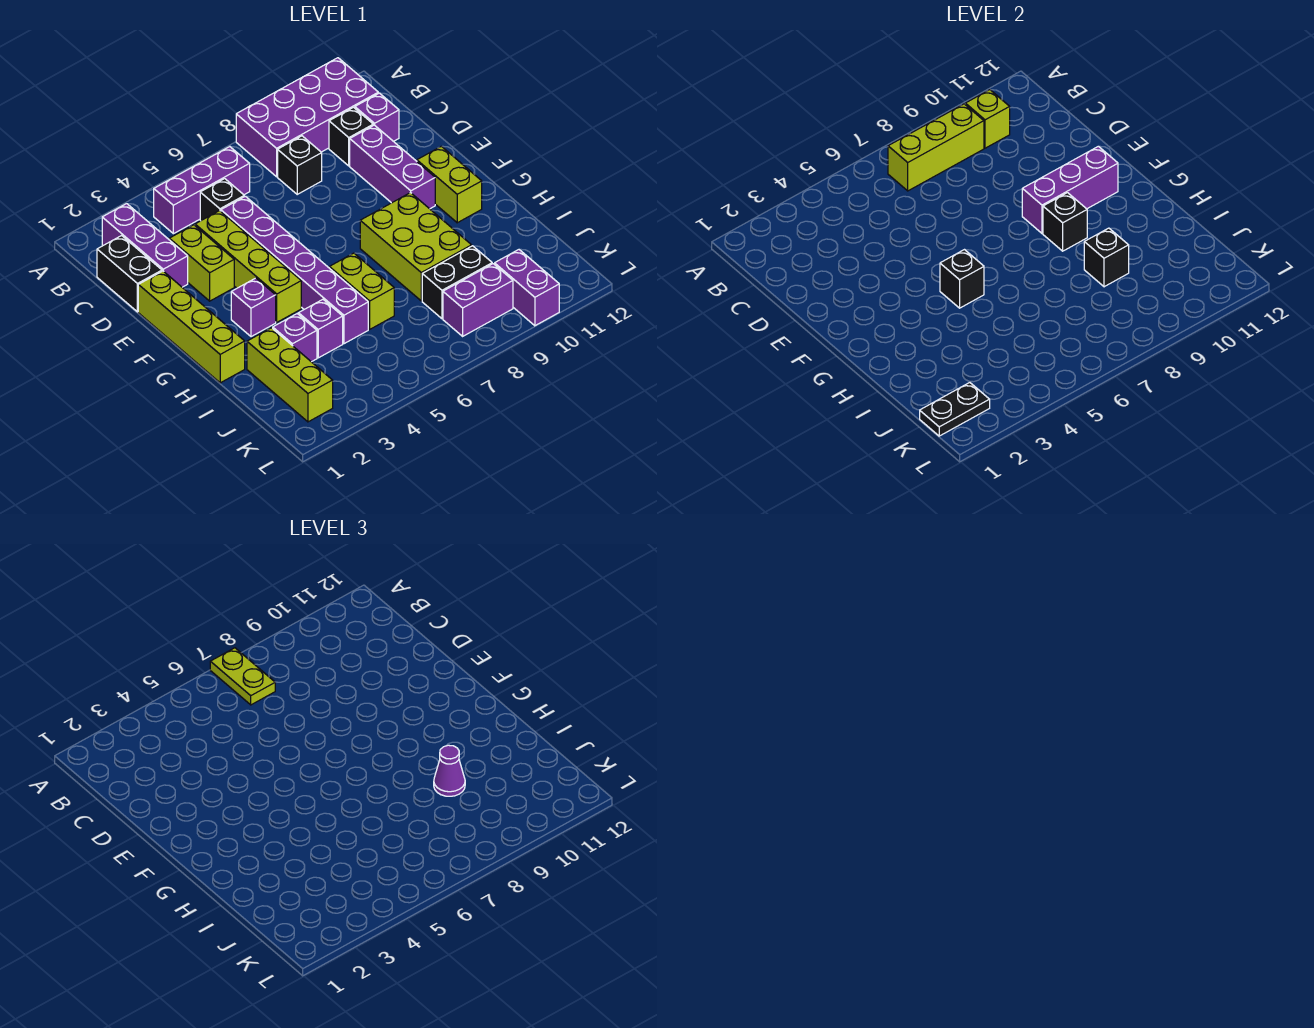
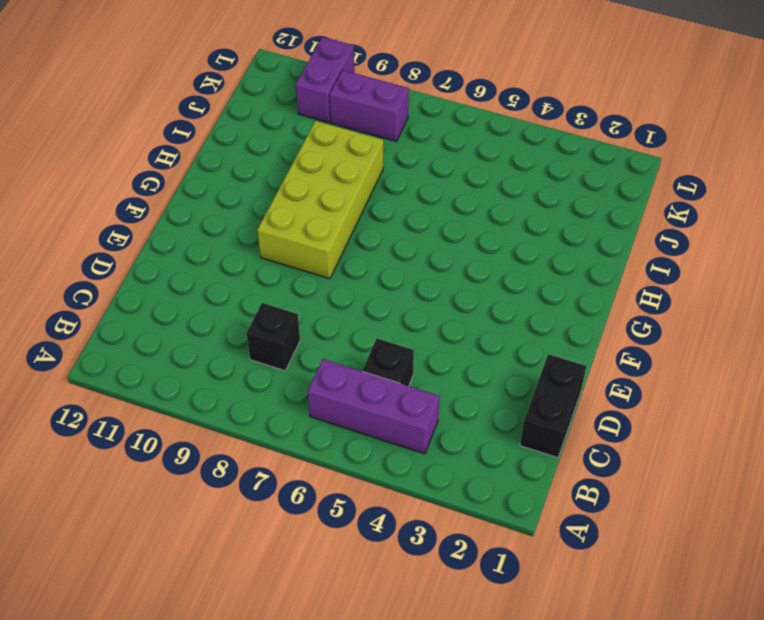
lime 2x4 brick [257,121,383,279] -> lime 2x3 brick [360,193,472,301]
none -> purple 2x4 brick [236,58,378,177]
none -> purple 1x3 brick [102,204,188,287]
none -> black 1x1 brick [329,107,373,166]
none -> purple 1x1 brick [355,93,399,141]

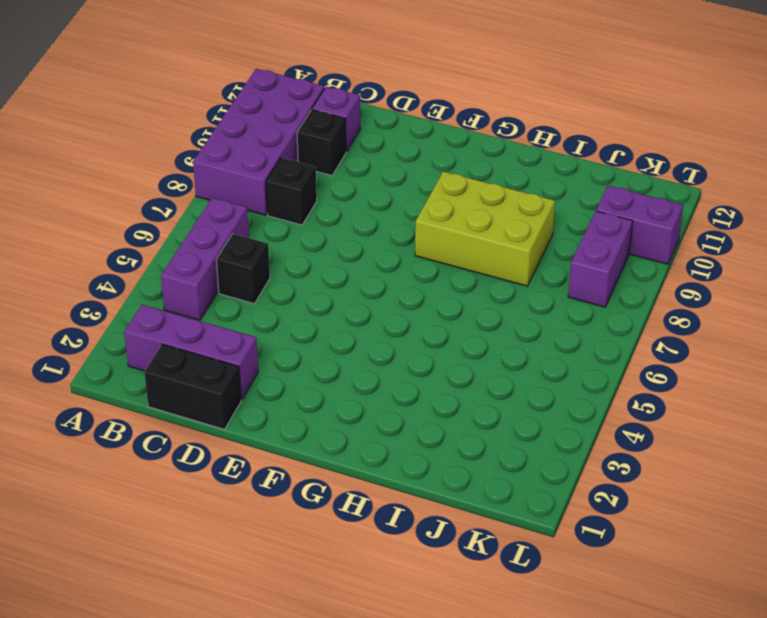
none -> lime 1x2 brick [169,225,234,301]
none -> lime 1x4 brick [195,211,301,322]
none -> purple 1x6 brick [221,196,368,344]
none -> purple 1x3 brick [350,125,435,209]

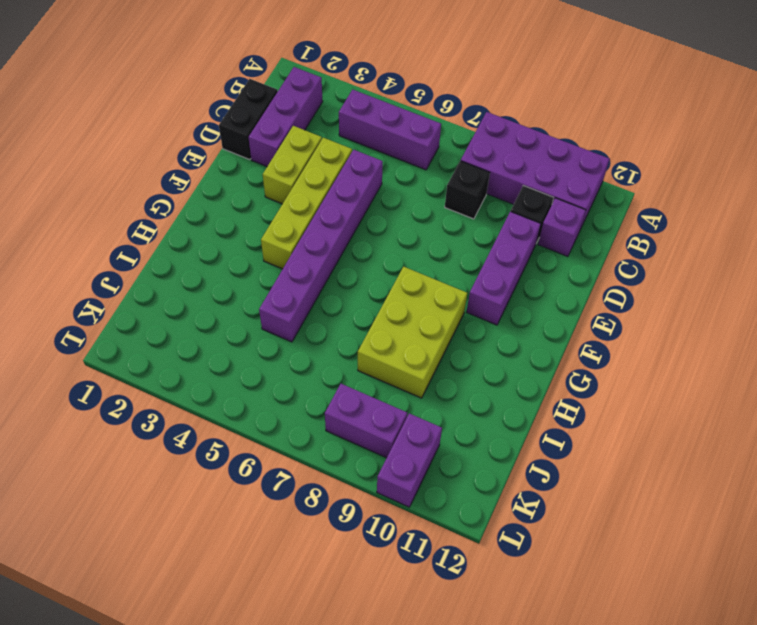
none -> black 1x1 brick [200,179,244,221]
none -> lime 1x4 brick [138,271,245,383]
none -> lime 1x2 brick [417,146,482,223]
none -> purple 1x1 brick [231,278,276,337]

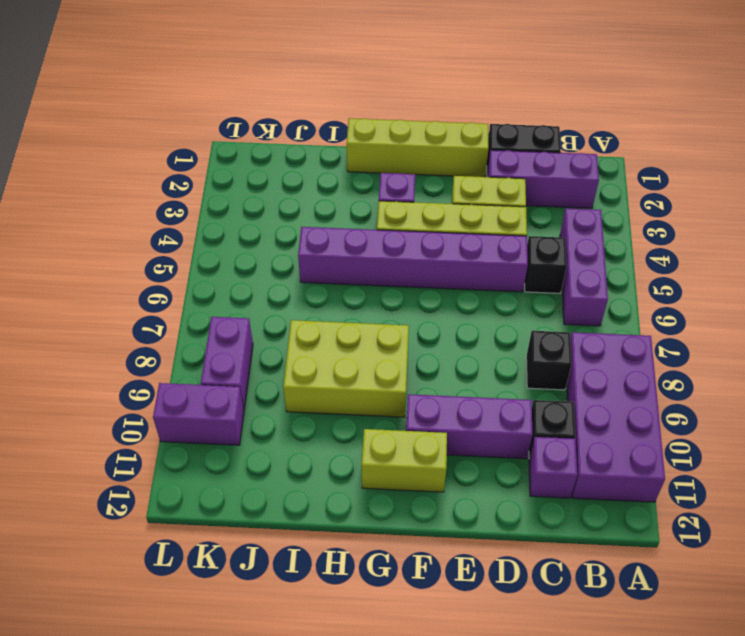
none -> lime 1x2 brick [329,253,394,329]
none -> lime 1x3 brick [247,328,333,422]
none -> purple 1x1 brick [273,314,317,362]
none -> purple 1x1 brick [298,299,343,358]

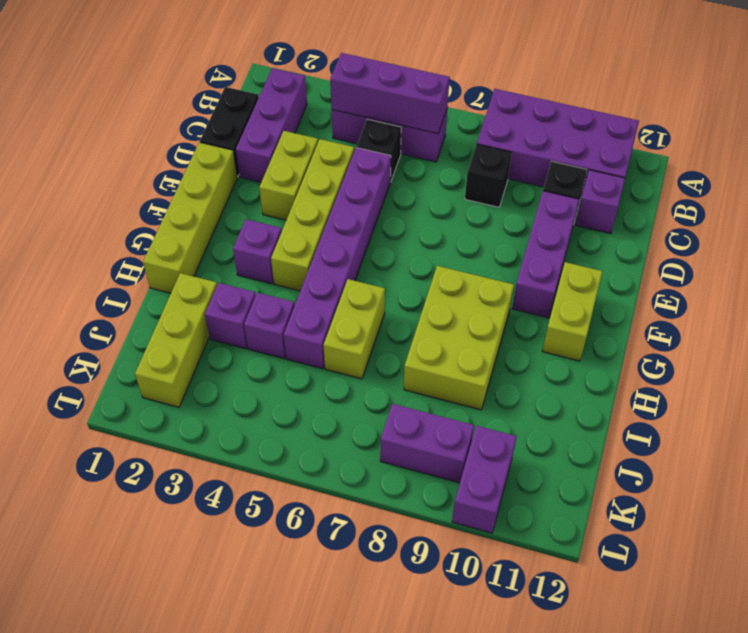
purple 1x3 brick [330,53,450,134] -> purple 1x3 brick moved to [1022,146,1118,233]
none -> black 1x2 brick [422,246,492,319]
none -> lime 1x3 brick [888,104,984,191]
none -> lime 1x1 brick [965,90,1010,148]
none -> black 1x1 brick [940,250,984,308]

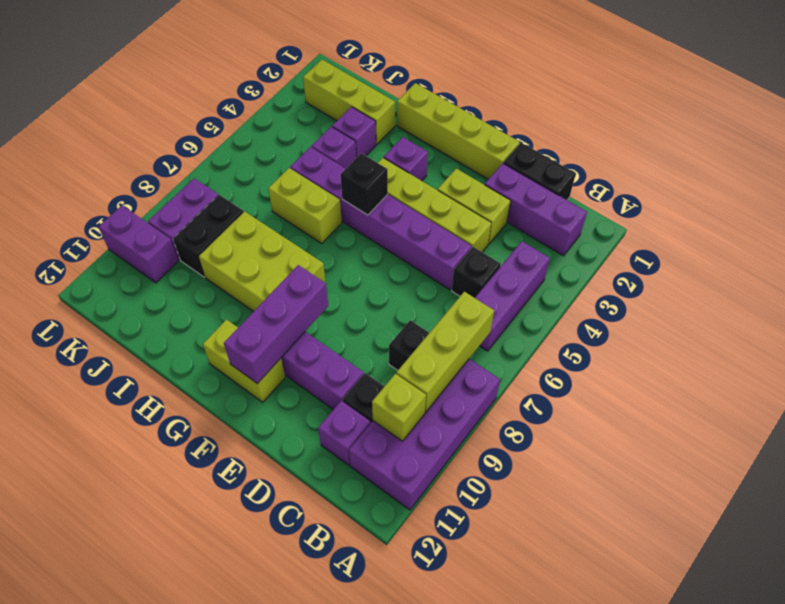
none -> black 1x1 brick [1043,193,1087,251]
none -> black 1x1 brick [1084,228,1129,287]
none -> black 1x2 plate [920,383,990,436]
none -> lime 1x2 plate [210,648,275,705]

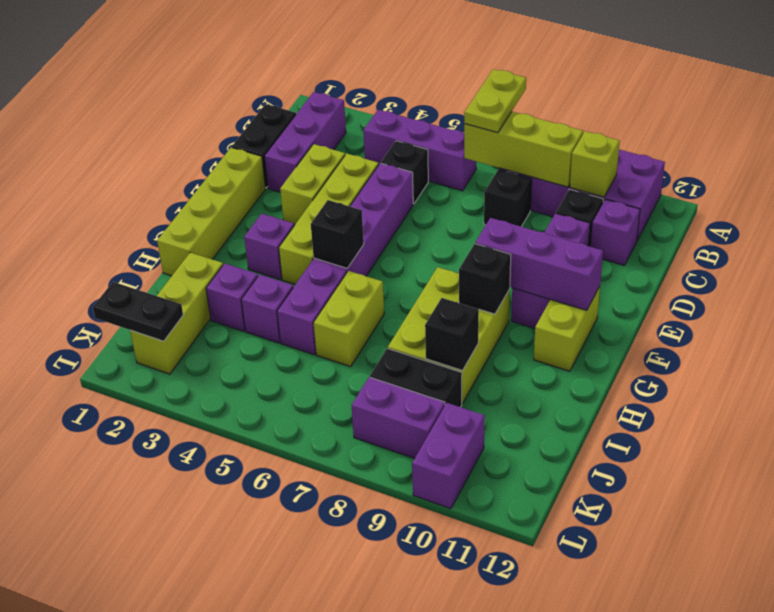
none -> purple 1x1 cone [434,745,465,796]

